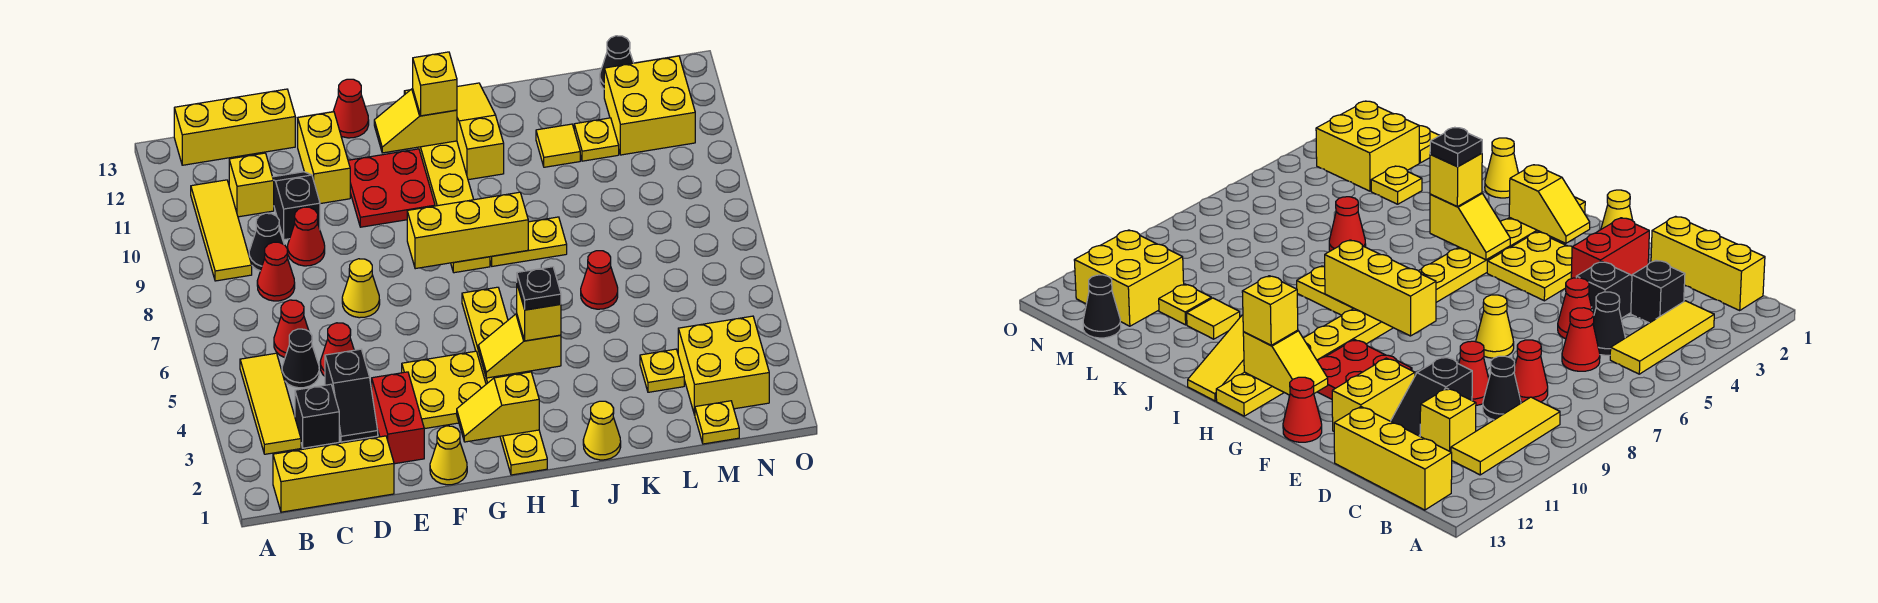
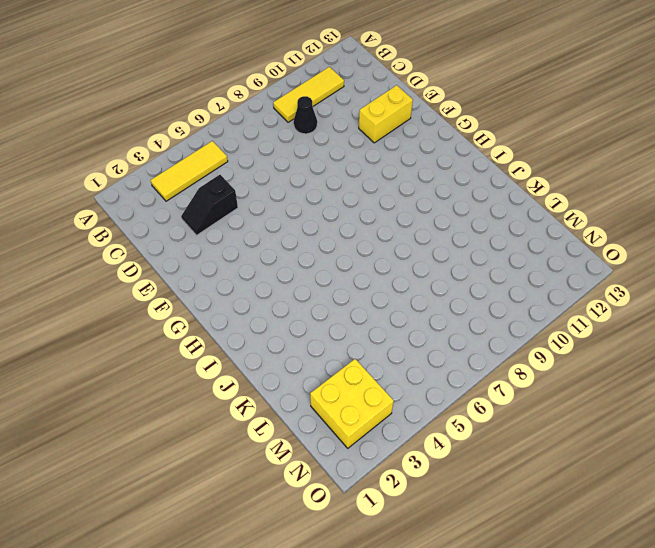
none -> yellow 1x3 brick [273,436,394,512]
none -> yellow 1x3 brick [174,89,295,165]
none -> black 1x1 brick [295,384,339,448]
none -> black 1x1 cone [282,329,319,388]

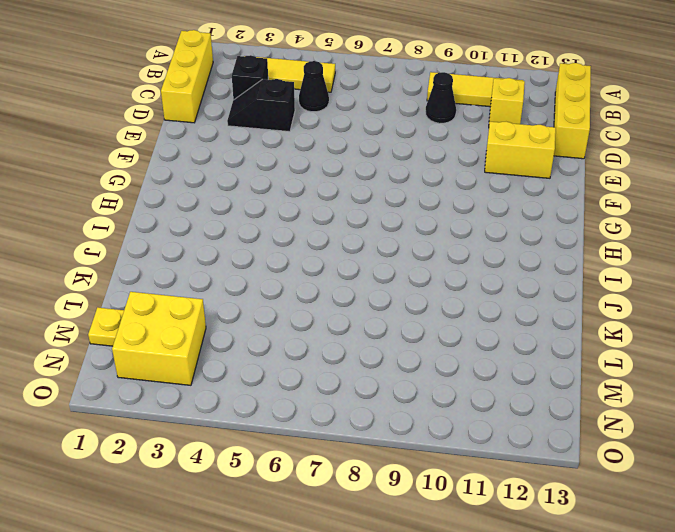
none -> red 1x1 cone [274,300,309,358]
none -> red 1x1 cone [257,242,295,301]
none -> red 1x1 cone [320,323,354,376]
none -> red 1x1 cone [288,207,325,266]

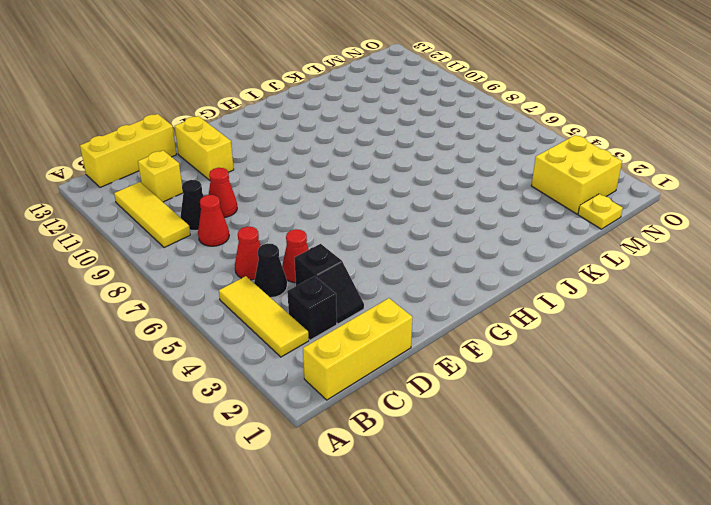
none -> black 1x2 slope [273,172,320,240]
none -> red 1x2 brick [372,372,424,464]
none -> yellow 1x1 cone [342,259,380,318]
none -> yellow 1x1 cone [430,426,467,485]

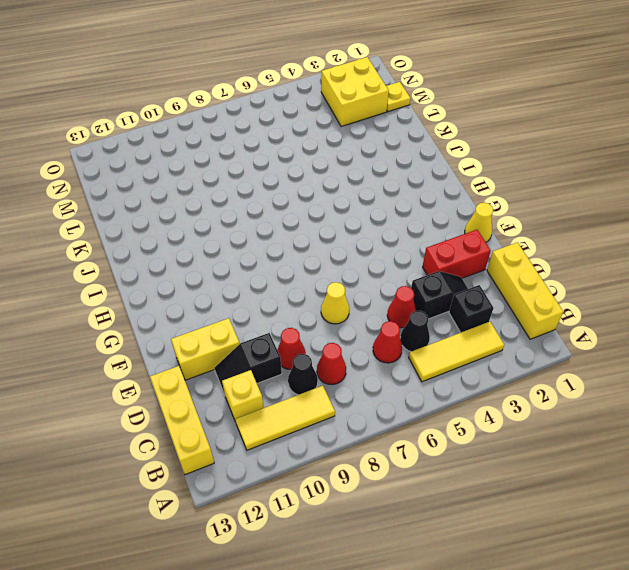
none -> yellow 2x2 plate [402,351,486,429]
none -> red 2x2 plate [348,149,435,227]
none -> red 1x1 cone [333,79,369,138]
none -> yellow 1x6 plate [462,287,547,475]

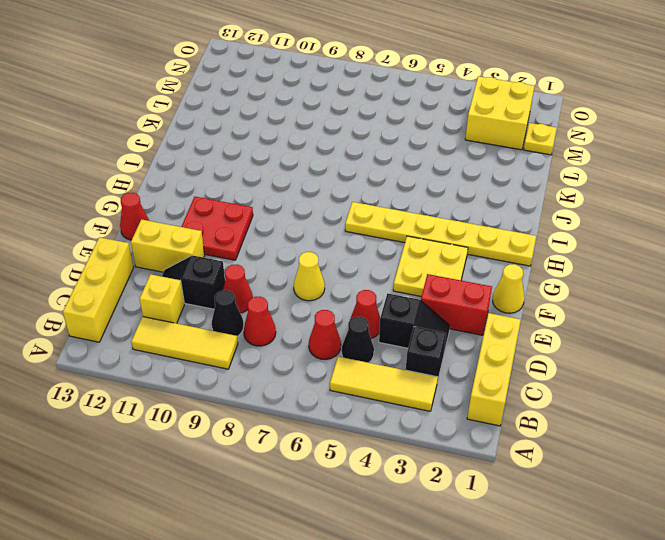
none -> yellow 1x6 plate [404,90,490,273]
none -> yellow 1x2 plate [490,217,567,266]
none -> yellow 1x3 slope [457,83,504,180]
none -> yellow 1x1 cone [583,401,621,460]

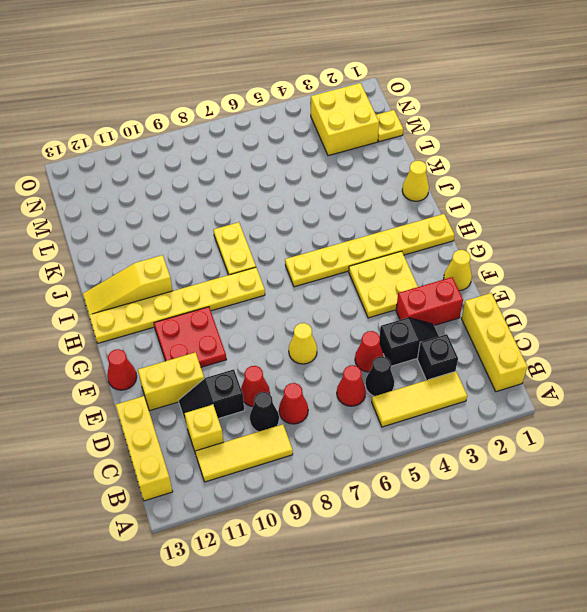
none -> red 1x1 cone [581,251,618,309]
none -> yellow 1x1 tile [536,124,580,167]
none -> yellow 1x1 plate [640,349,684,392]
none -> yellow 1x1 plate [574,118,619,161]

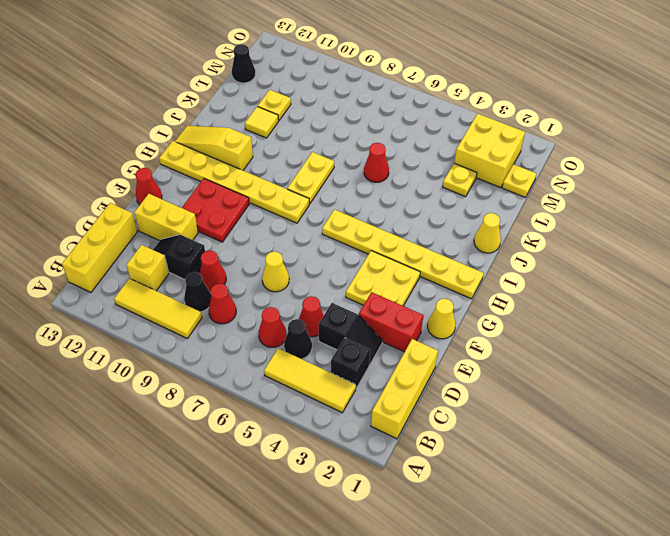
none -> yellow 2x2 brick [604,56,695,155]
none -> yellow 1x2 slope [457,372,539,442]
none -> yellow 1x3 brick [407,192,528,269]
none -> yellow 1x2 slope [374,89,457,153]

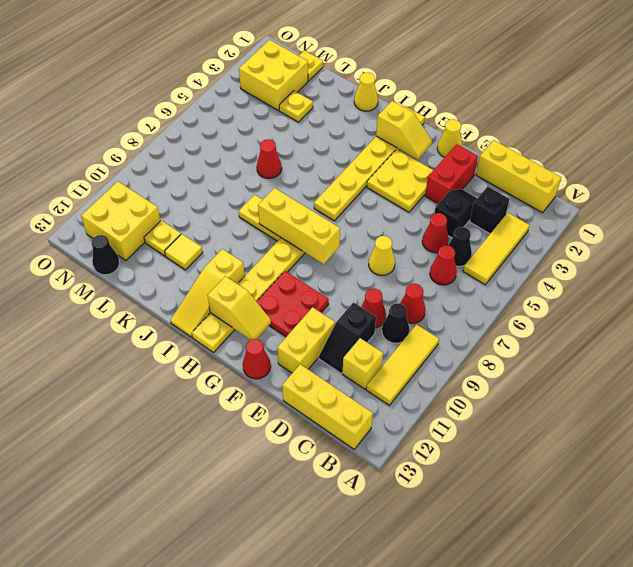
none -> yellow 1x2 slope [478,314,561,378]
none -> yellow 1x1 brick [413,52,457,116]
none -> yellow 1x1 brick [517,285,561,341]
none -> black 1x1 plate [517,267,561,310]

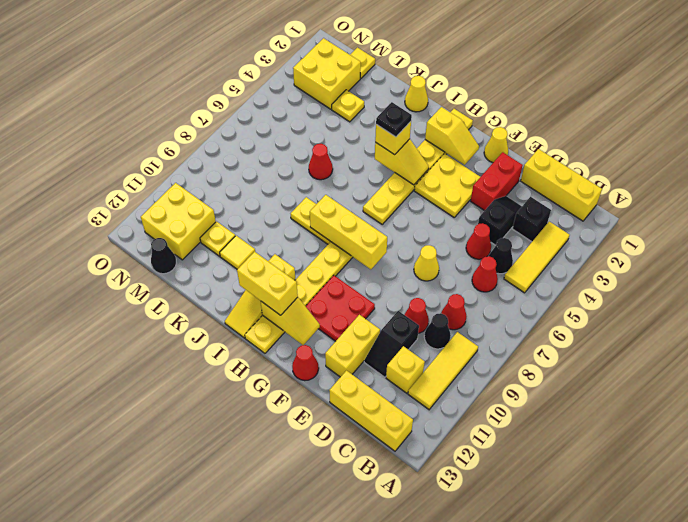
yellow 1x2 brick [237,252,298,315] -> yellow 1x1 brick [413,52,457,116]

